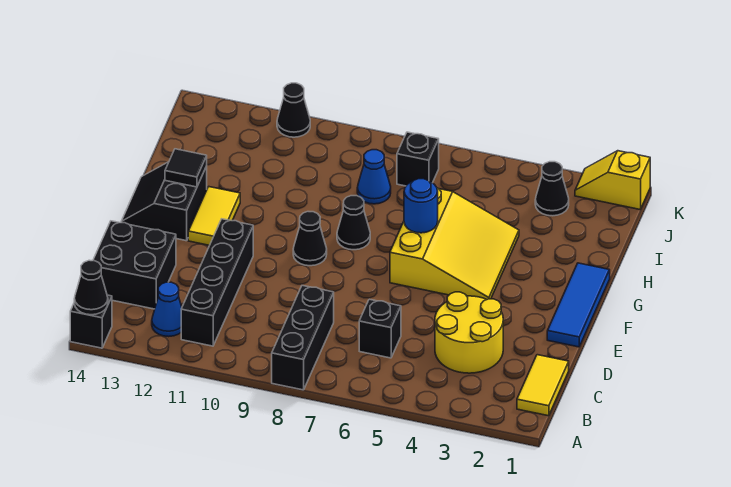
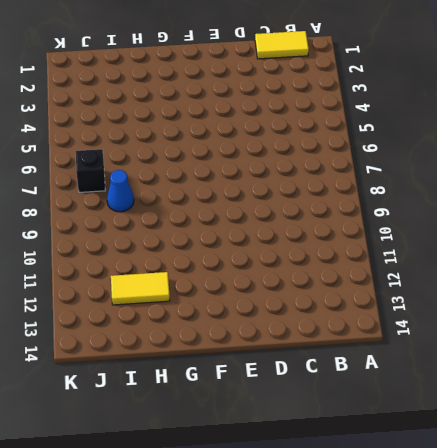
yellow 1x2 tile [111,272,170,305] -> yellow 1x2 tile moved to [188,187,240,245]
none -> black 1x3 brick [272,286,334,390]
none -> black 1x1 brick [70,295,112,348]
none -> black 1x4 brick [181,219,253,346]

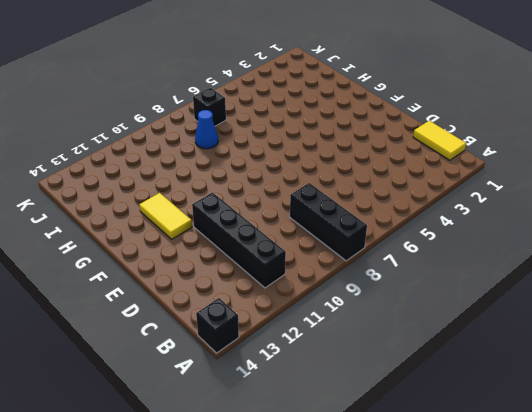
none -> blue 1x1 cone [152,282,182,337]
none -> yellow 2x2 round brick [435,292,503,373]
none -> black 1x1 brick [359,299,401,358]

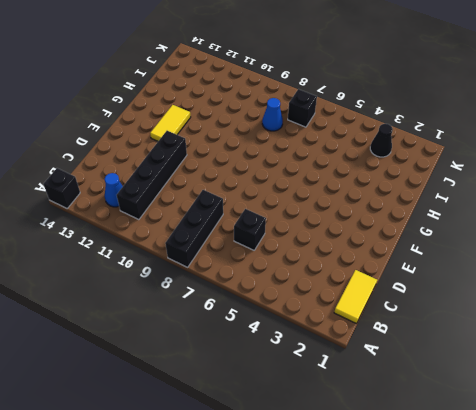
none -> yellow 2x2 round brick [435,292,503,373]
none -> black 2x2 brick [93,221,176,309]
none -> blue 1x3 tile [547,263,610,347]

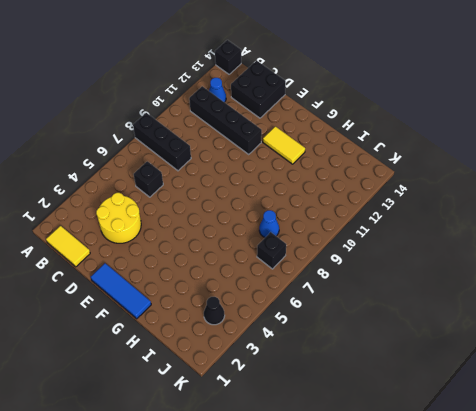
none -> yellow 3x3 slope [390,188,519,300]
none -> black 1x1 cone [293,212,327,266]
none -> black 2x2 slope [121,162,207,241]

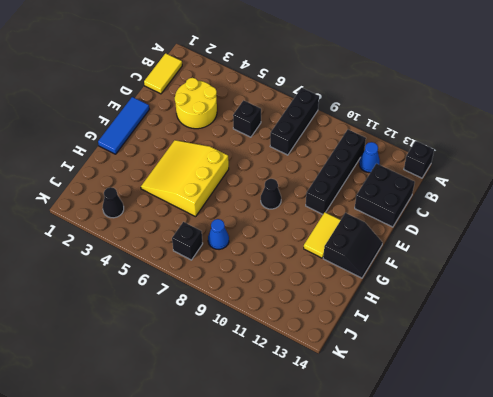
none -> black 1x1 cone [337,196,370,250]
none -> yellow 1x2 slope [575,151,650,209]
none -> black 1x1 cone [277,83,310,137]

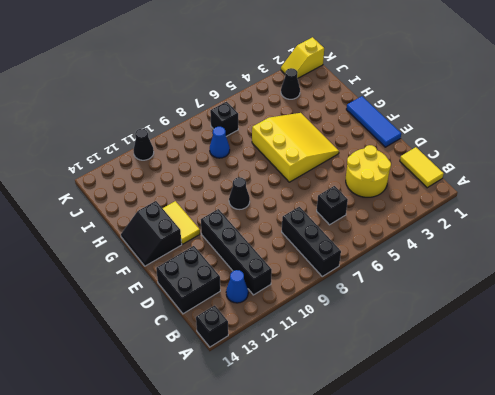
none -> black 1x1 cone [337,196,370,250]
none -> black 1x1 cone [74,260,108,315]
none -> blue 1x1 round brick [404,179,438,233]

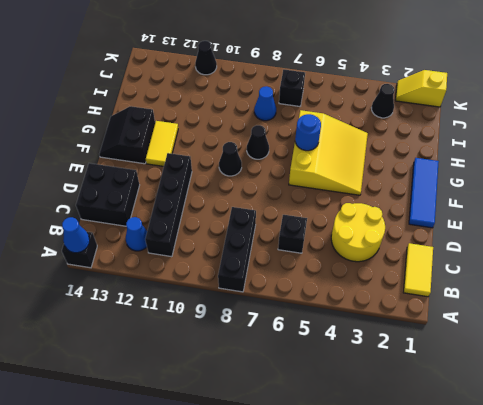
blue 1x1 cone [62,217,90,253] -> black 1x1 cone [74,260,108,315]
none -> black 1x1 tile [165,149,207,187]

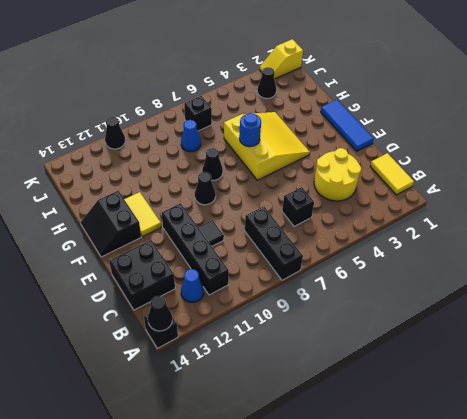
black 1x1 tile [198,220,224,246] -> black 1x1 tile moved to [165,149,207,187]

